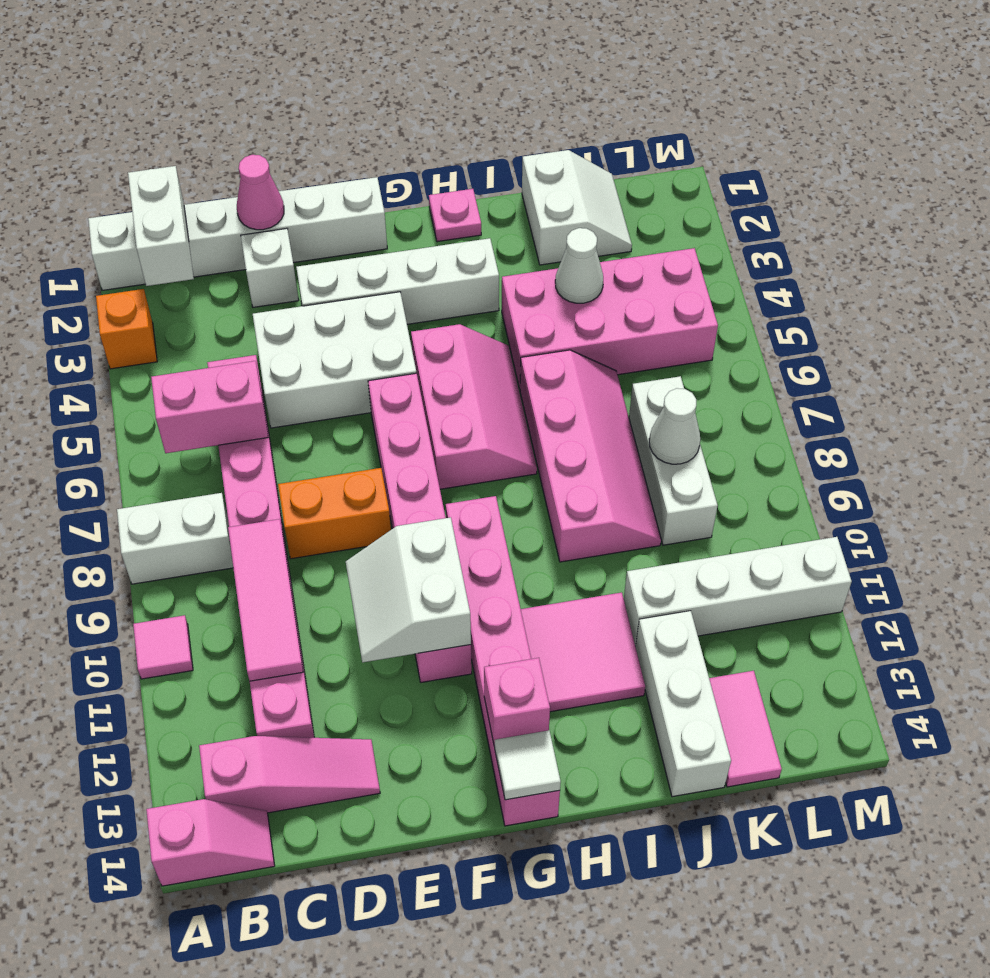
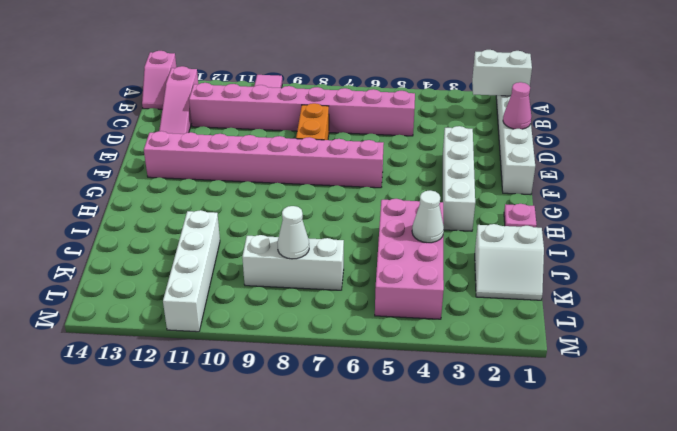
pink 1x8 brick [144,131,384,188] -> pink 1x6 brick [368,373,472,682]
none -> orange 1x1 brick [96,289,157,369]
none -> white 1x2 brick [117,493,233,584]
none -> white 1x1 brick [241,228,299,307]
none -> white 2x3 brick [253,292,416,428]

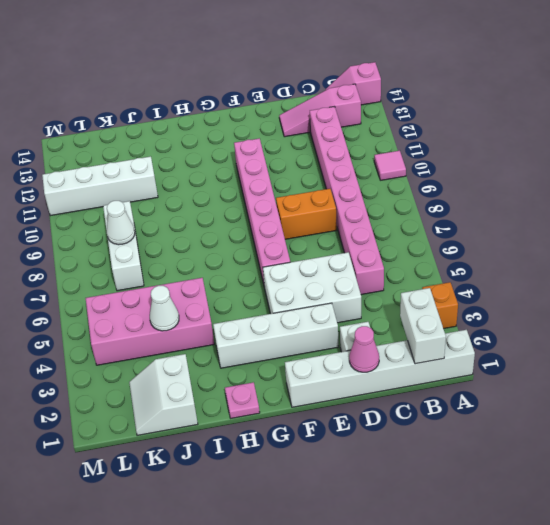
none -> white 1x2 brick [117,493,233,584]
none -> pink 2x3 slope [411,324,537,489]
none -> pink 1x6 brick [446,496,560,826]
none -> pink 2x2 tile [521,592,645,712]

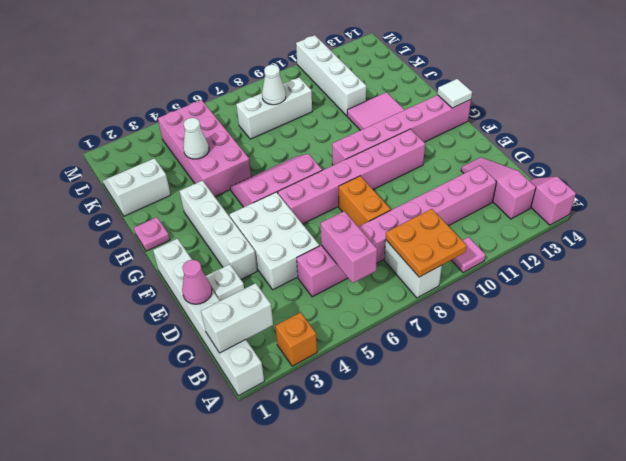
orange 2x2 plate [386,209,467,277] -> none
none -> pink 2x4 slope [520,350,661,562]
none -> white 1x3 brick [635,611,731,797]
none -> pink 1x2 tile [709,671,782,787]
none -> pink 1x3 tile [228,519,303,681]

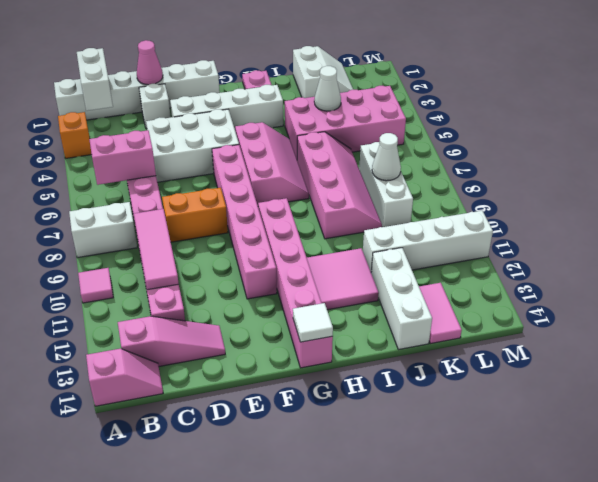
none -> white 2x2 slope [346,517,471,662]
none -> pink 1x1 brick [484,658,550,746]

